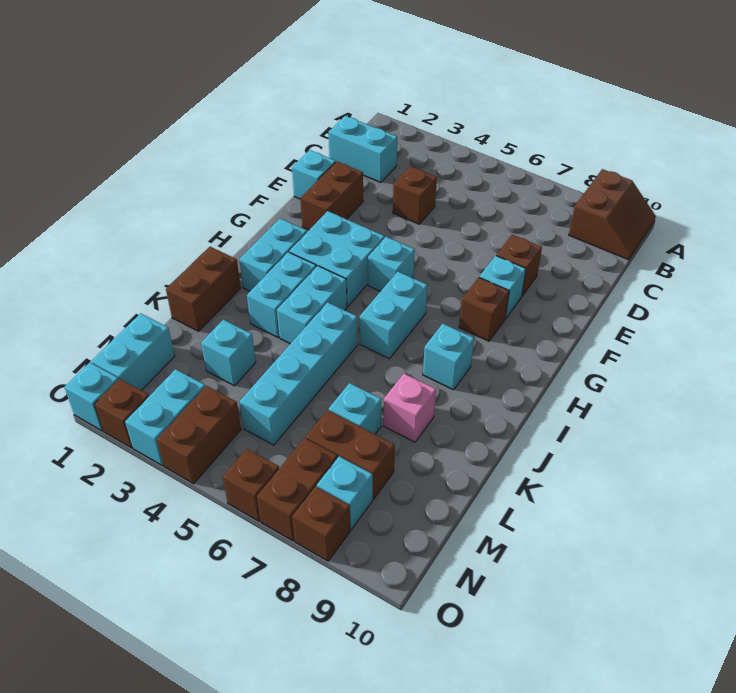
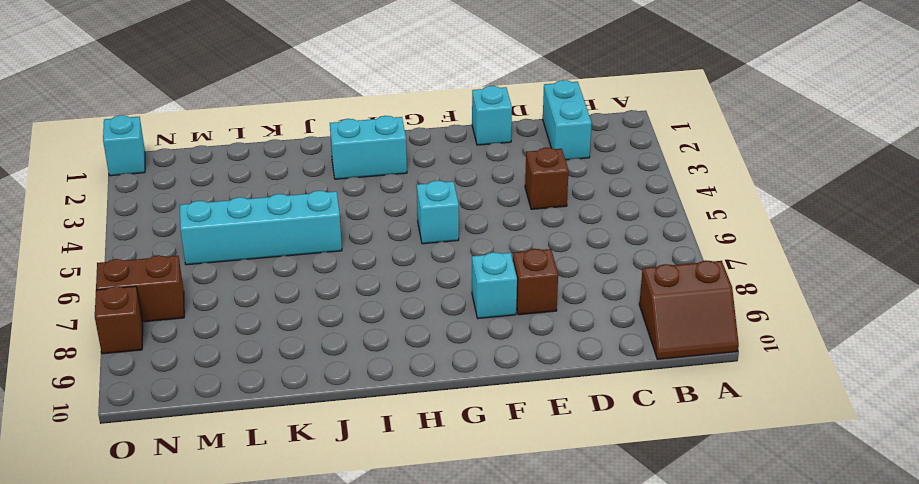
none -> brown 1x2 brick [300,161,363,230]
none -> cyan 2x2 brick [289,211,385,307]
none -> brown 1x1 brick [459,278,509,341]
none -> cyan 1x2 brick [360,272,427,359]

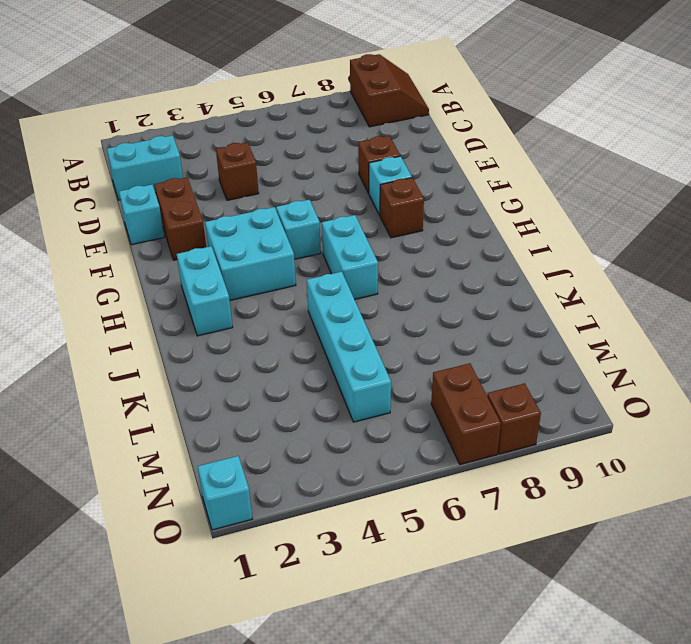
none -> cyan 1x2 brick [247,252,316,337]
none -> cyan 1x2 brick [277,266,347,344]
none -> cyan 1x1 brick [423,324,474,390]
none -> brown 1x2 brick [166,247,241,331]

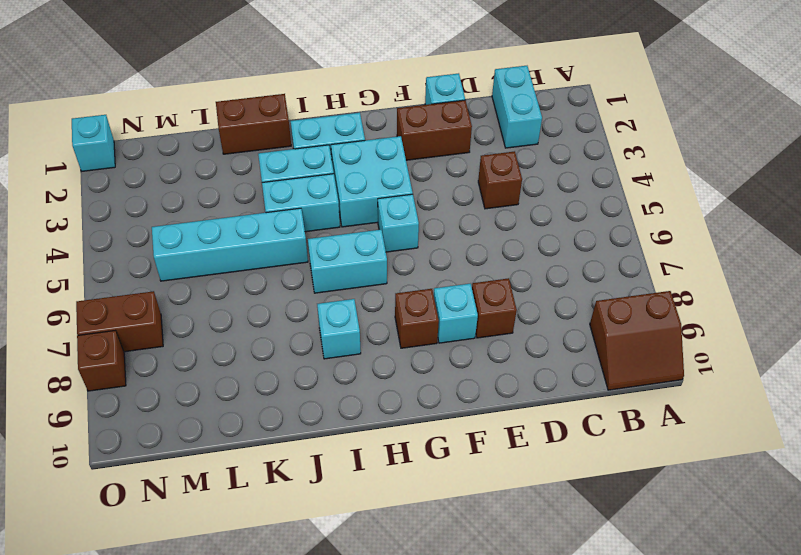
none -> pink 1x1 brick [384,374,436,442]
none -> cyan 1x1 brick [201,320,256,386]
none -> cyan 1x1 brick [329,383,381,434]
none -> cyan 1x2 brick [91,313,175,390]

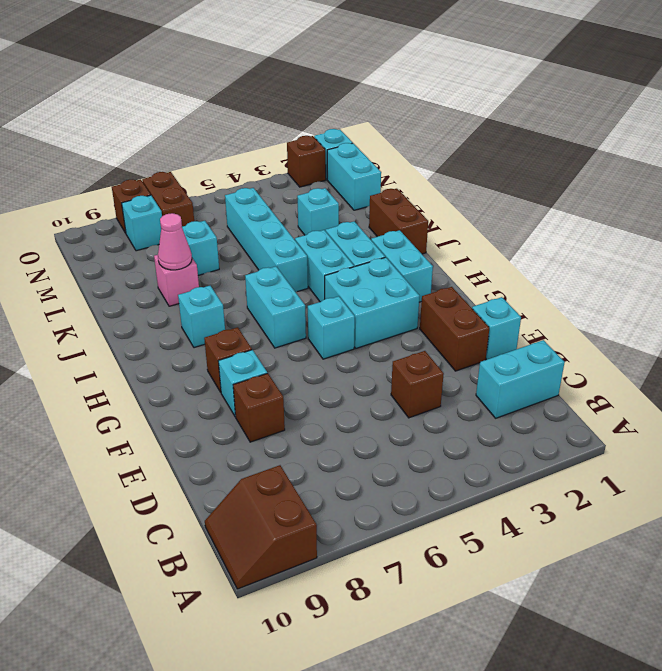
pink 1x1 cone [158,213,192,270] -> none
none -> brown 1x2 brick [306,410,395,499]
none -> cyan 1x2 brick [125,369,205,465]
none -> brown 1x2 brick [157,386,241,484]
none -> brown 1x1 brick [223,449,279,521]

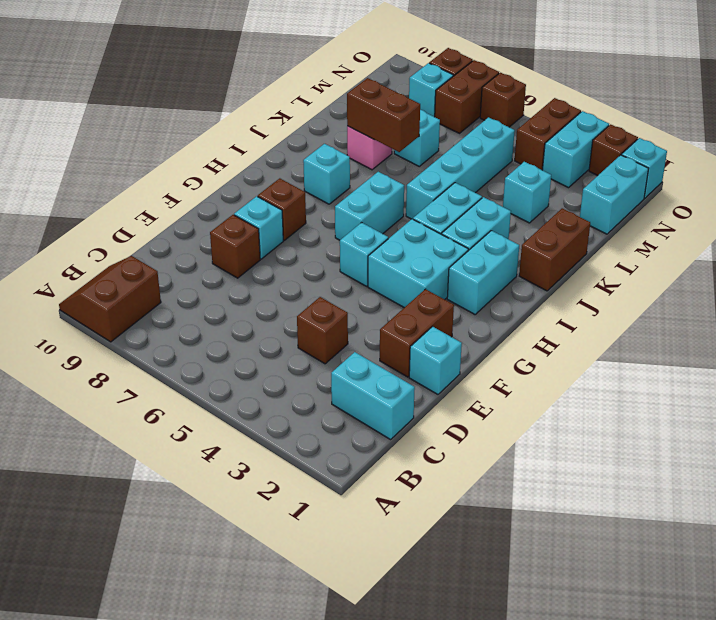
brown 1x2 brick [347,78,420,152] -> brown 1x2 brick moved to [306,410,395,499]

